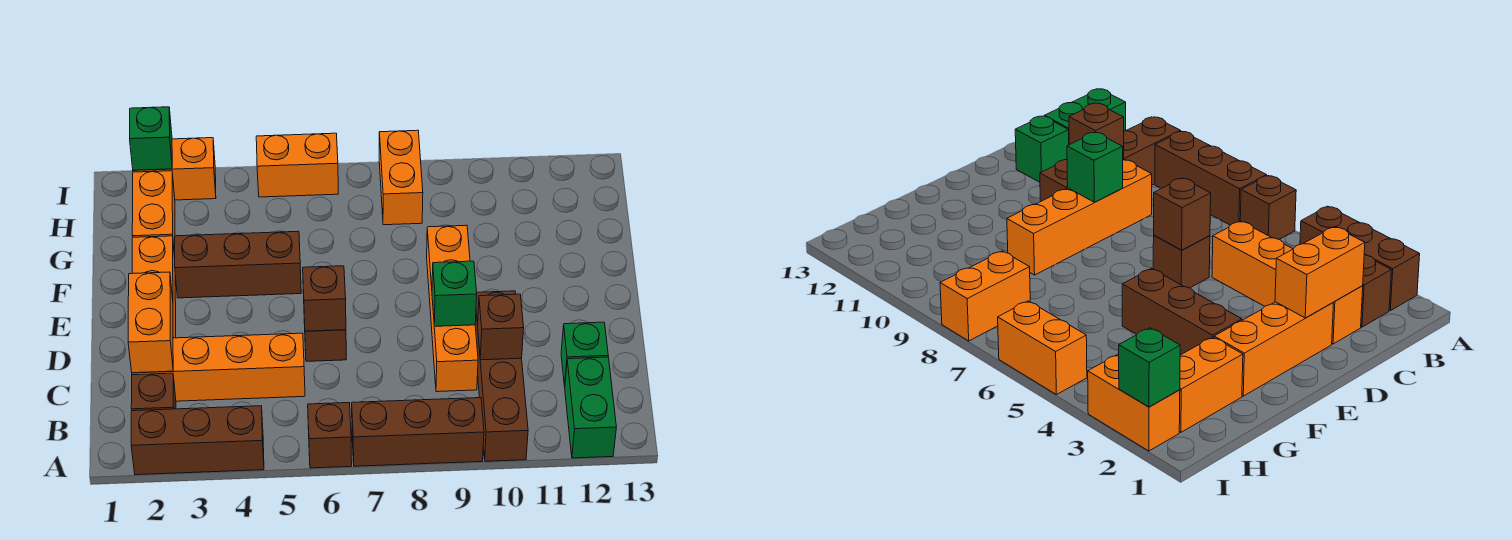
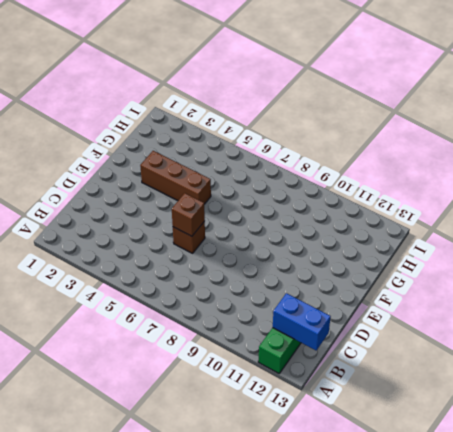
blue 1x2 brick [273,293,331,350] -> none
none -> brown 1x3 brick [131,406,264,475]
none -> brown 1x1 brick [308,403,352,468]
none -> brown 1x3 brick [352,398,484,466]

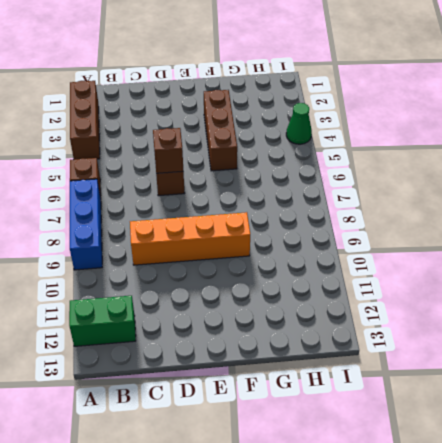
blue 1x3 brick [70,179,102,270] -> brown 1x3 brick [352,398,484,466]
green 1x1 cone [286,103,312,144] -> none
none -> brown 1x4 brick [475,291,528,461]
none -> brown 1x1 brick [131,373,176,411]
none -> orange 1x4 brick [132,333,305,401]

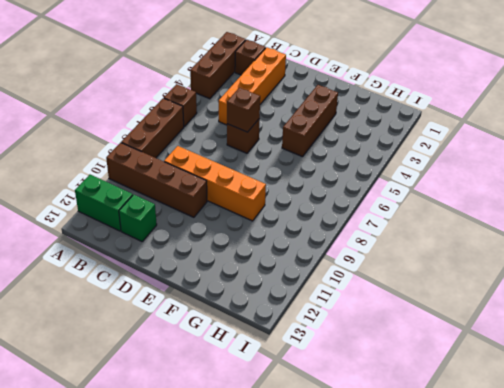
none -> orange 1x3 brick [132,236,176,338]
none -> orange 1x2 brick [132,171,175,257]
none -> orange 1x2 brick [379,130,423,225]

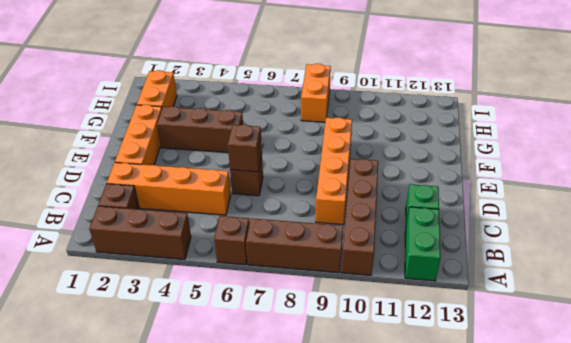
none -> orange 1x2 brick [133,138,216,200]
none -> orange 1x2 brick [256,133,338,197]
none -> orange 1x2 brick [128,272,173,373]

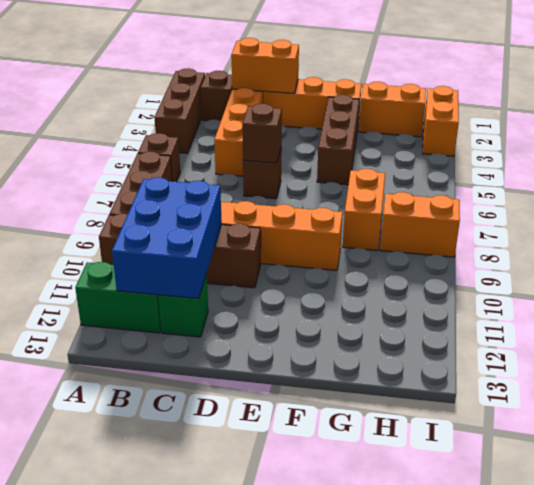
blue 2x3 brick [112,177,222,299] -> brown 1x1 brick [478,294,524,360]
orange 1x2 brick [343,169,385,250] -> orange 1x2 brick moved to [256,133,338,197]
none -> green 1x1 brick [432,261,477,326]
none -> green 1x1 brick [130,107,172,170]

